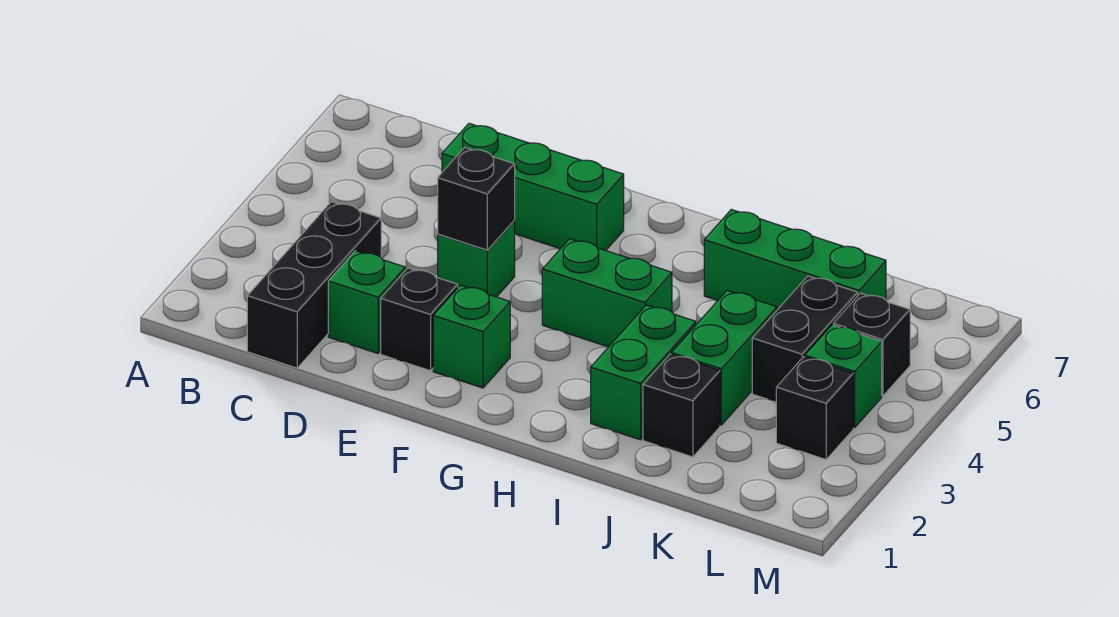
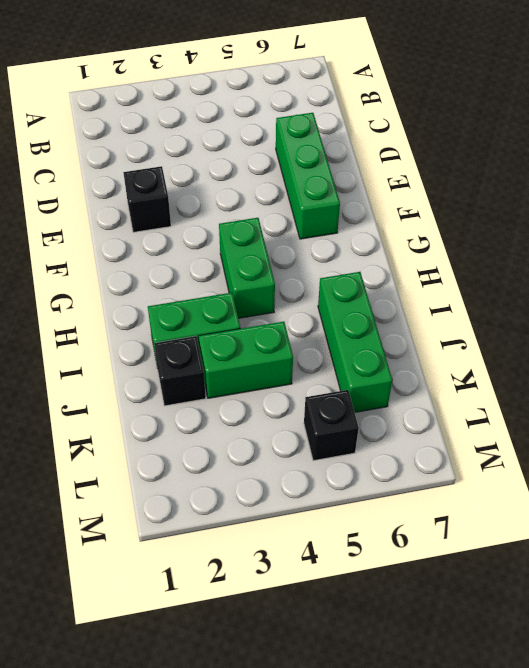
none -> black 1x3 brick [247,202,381,368]
none -> green 1x1 brick [328,251,405,353]
none -> green 1x1 brick [438,221,515,297]

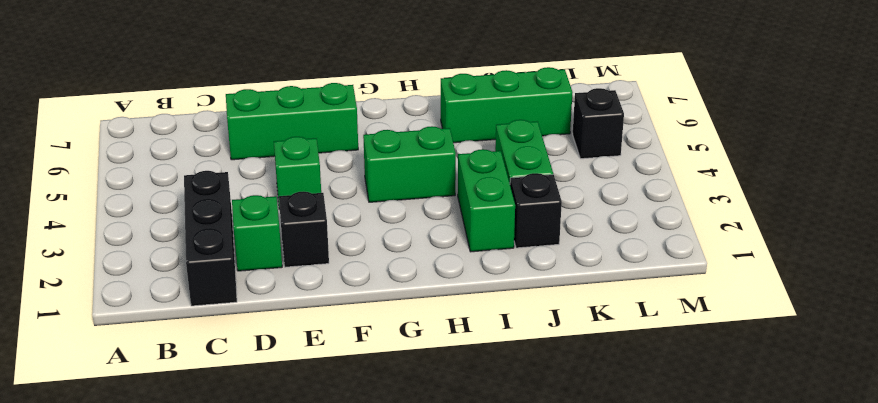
none -> green 1x1 brick [433,285,510,388]
none -> black 1x2 brick [752,276,858,402]
none -> black 1x1 brick [776,357,853,459]

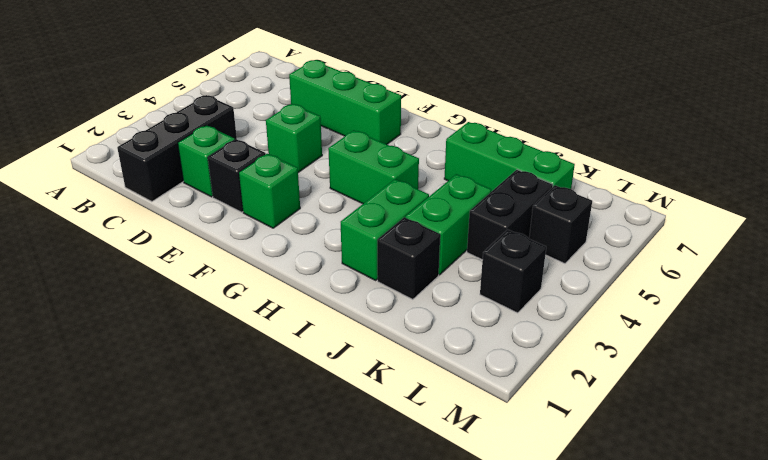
none -> green 1x1 brick [805,325,882,428]
none -> black 1x1 brick [438,147,515,250]

